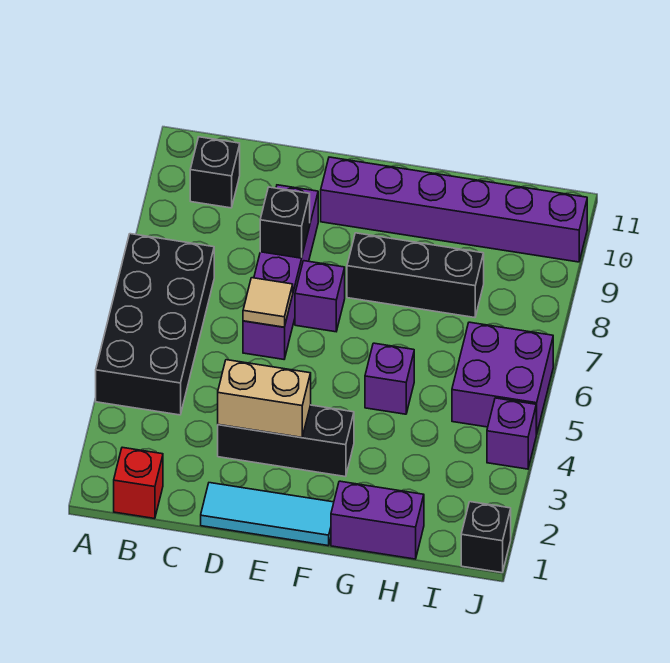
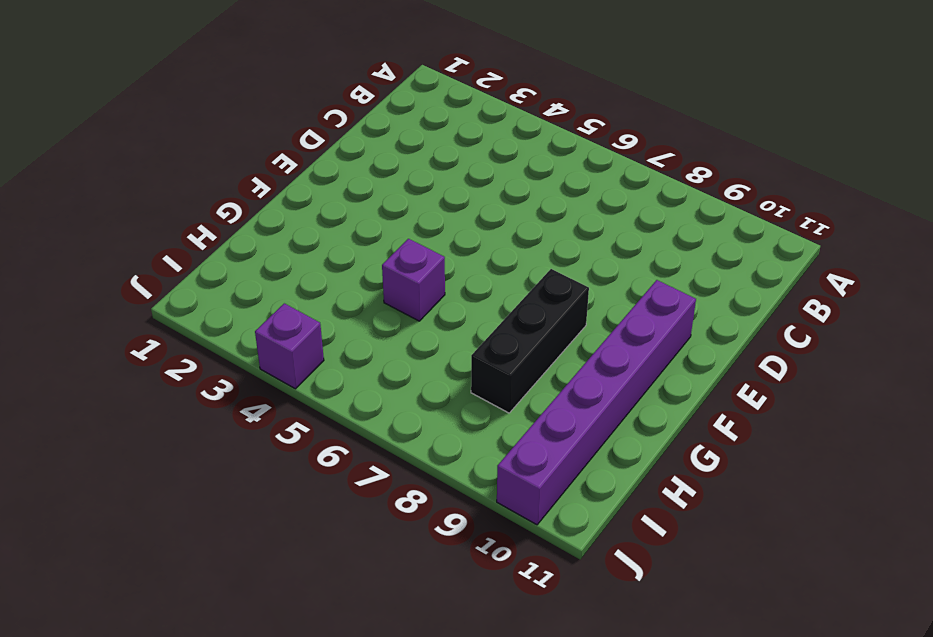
none -> black 2x4 brick [96,234,214,415]
none -> red 1x1 brick [114,447,163,519]
none -> black 1x1 brick [190,137,240,208]

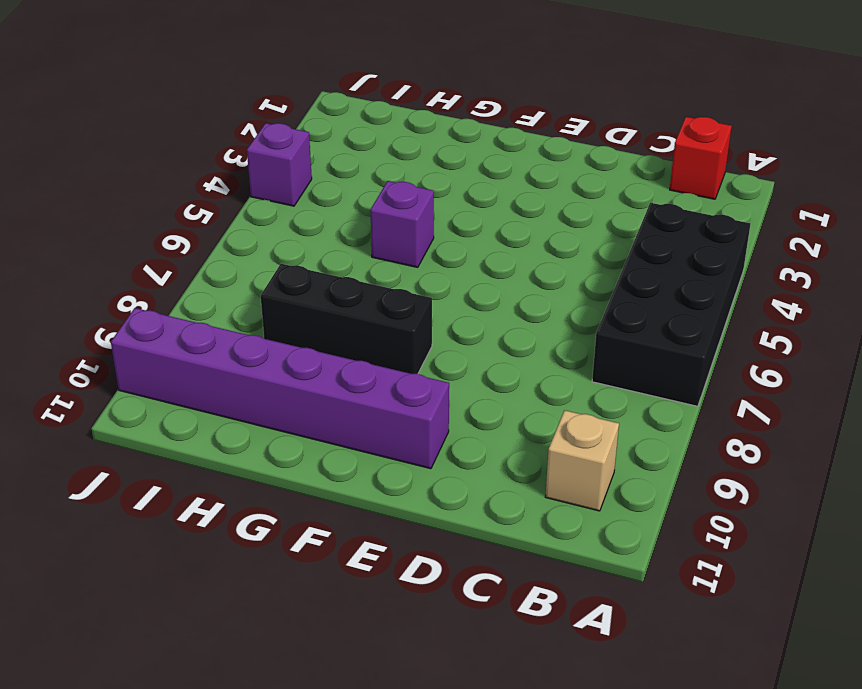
tan 1x1 brick [545,410,619,511] -> black 1x1 brick [190,137,240,208]
none -> cyan 1x3 tile [201,483,334,546]
none -> black 1x3 brick [218,405,354,477]
none -> purple 1x4 brick [243,185,318,359]

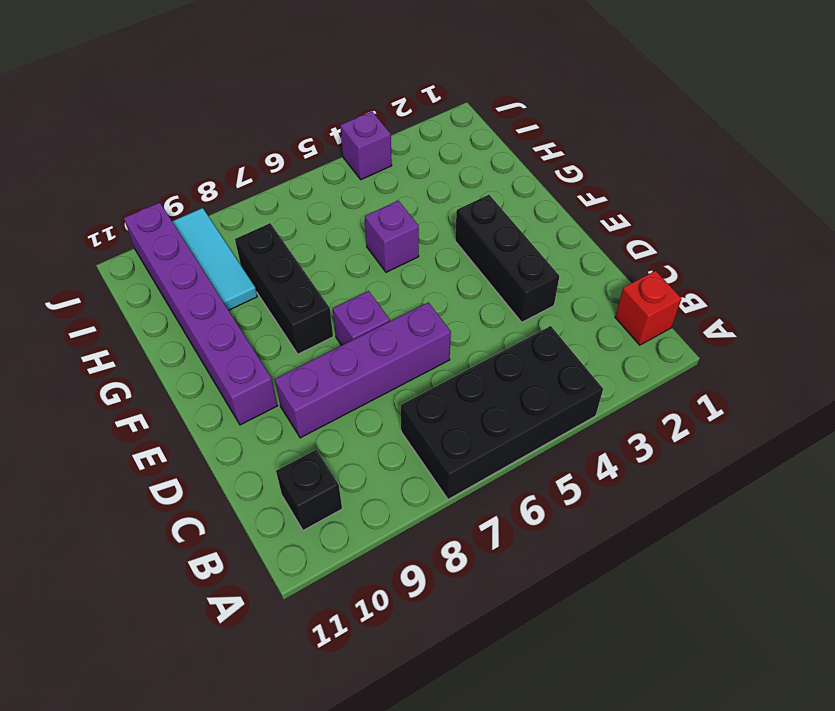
cyan 1x3 tile [172,208,257,310] -> cyan 1x3 tile moved to [201,483,334,546]
none -> purple 1x2 brick [331,481,424,559]
none -> purple 2x2 brick [452,322,553,434]
none -> black 1x1 brick [461,502,511,573]

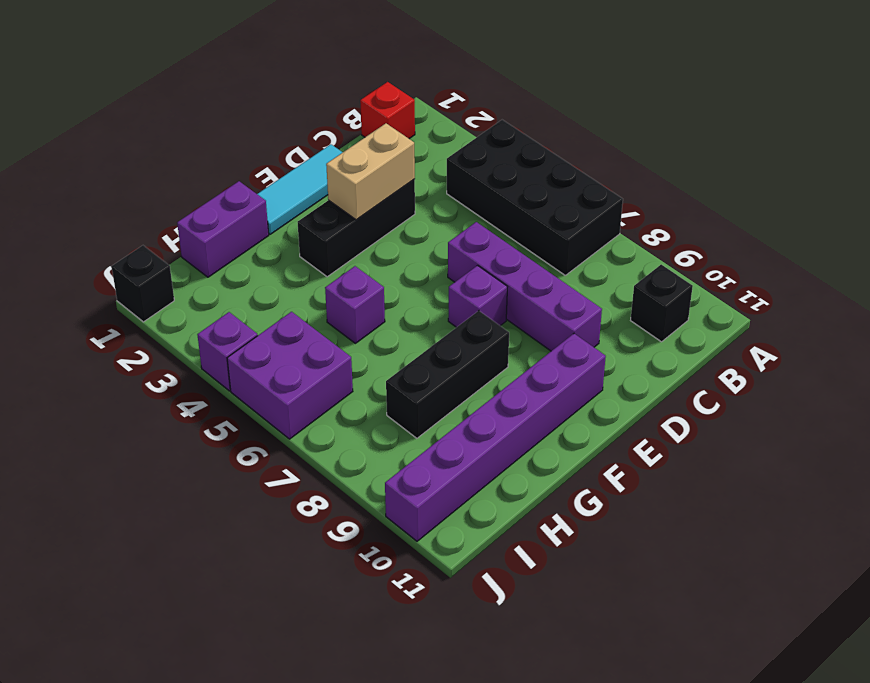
none -> tan 1x1 tile [243,278,293,327]
none -> black 1x1 brick [260,187,310,258]

